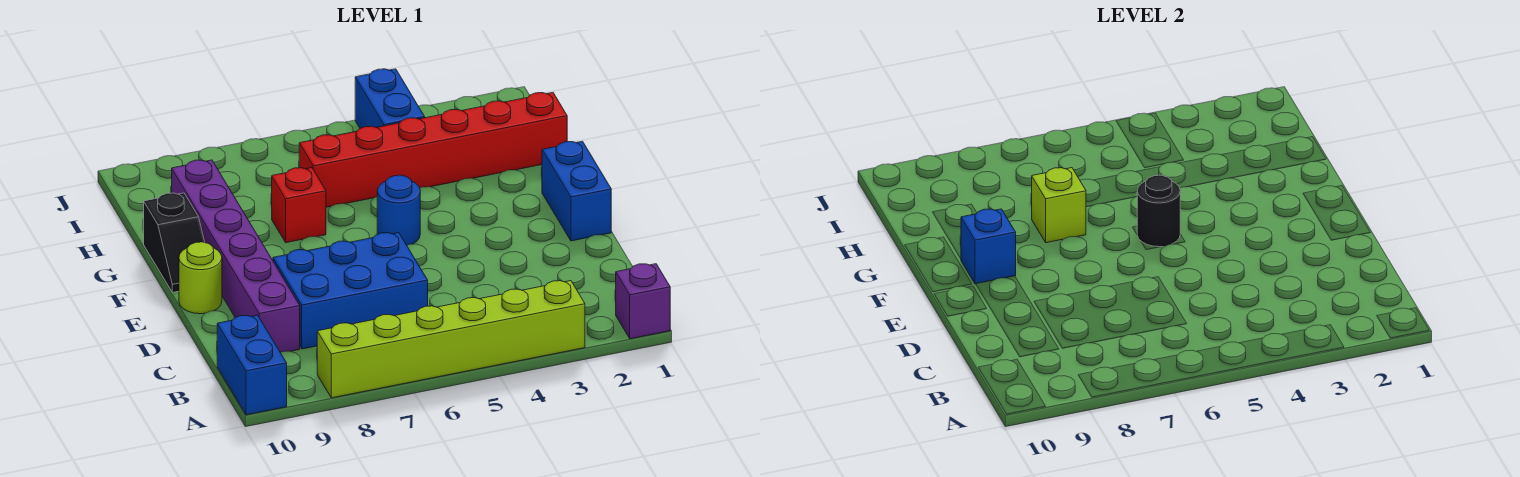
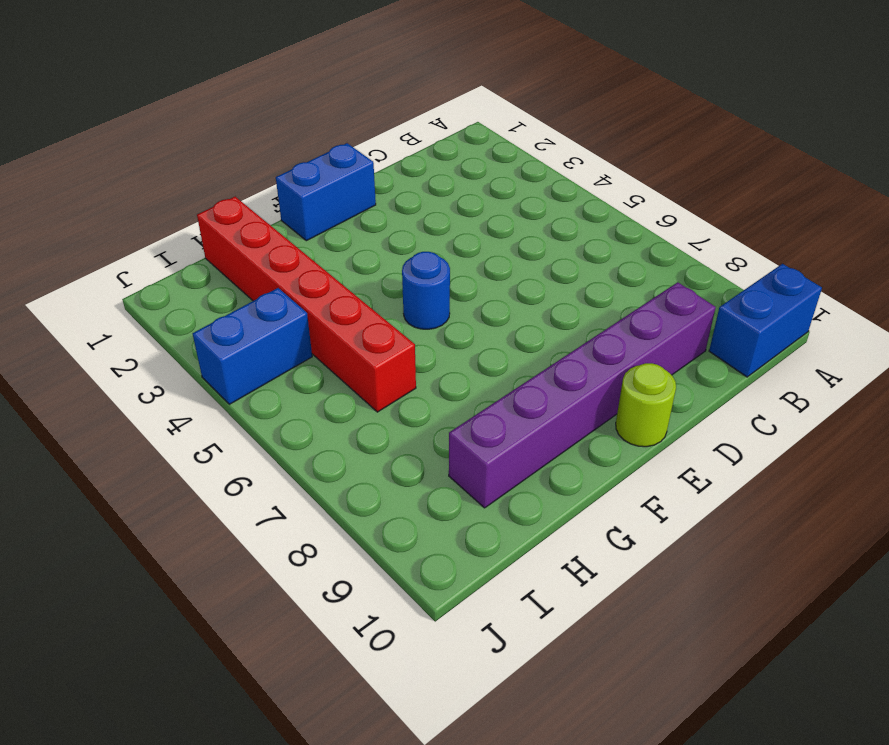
none -> purple 1x1 brick [616,264,670,339]
none -> lime 1x6 brick [317,281,585,398]
none -> blue 2x3 brick [273,233,428,349]

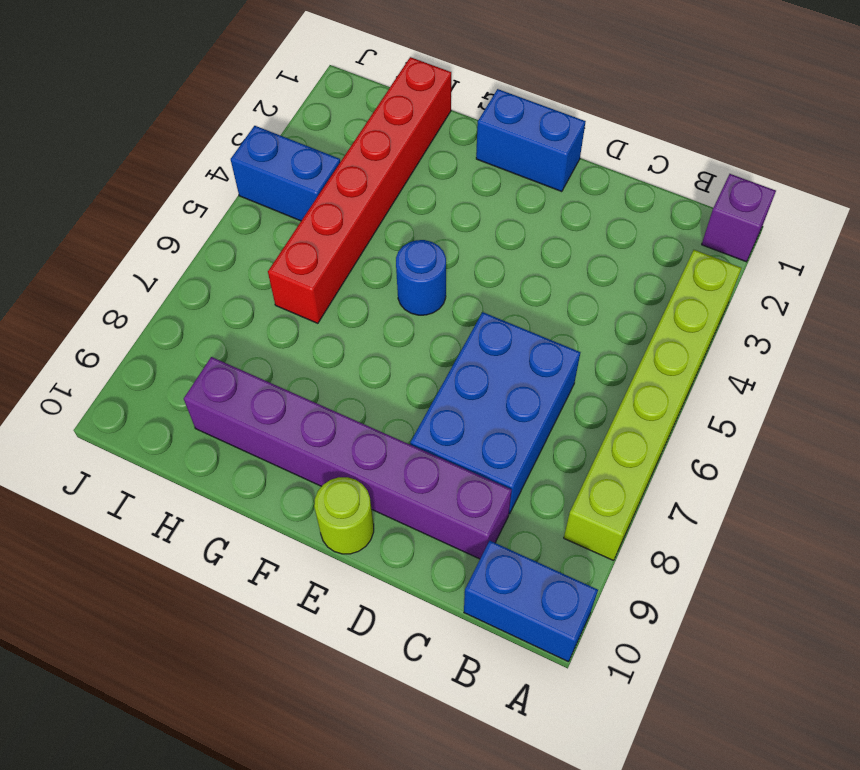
none -> black 1x2 slope [144,193,205,293]
none -> red 1x1 brick [272,168,326,243]
none -> black 1x1 round brick [1137,175,1180,247]

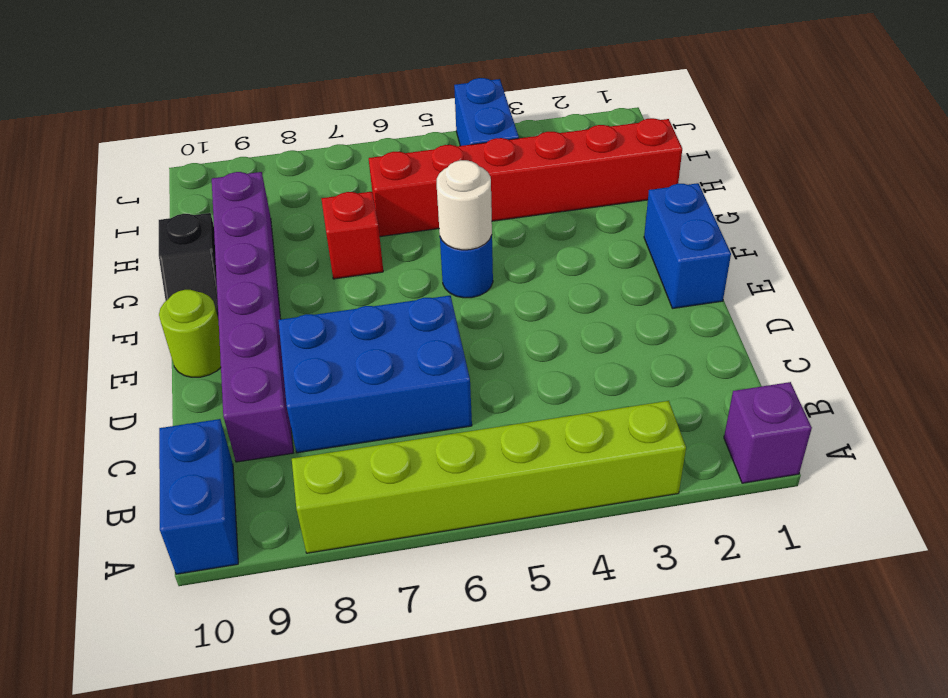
white 1x1 round brick [437,160,492,250] -> black 1x1 round brick [1137,175,1180,247]
none -> blue 1x1 brick [961,209,1016,284]
none -> lime 1x1 brick [1032,168,1086,243]

